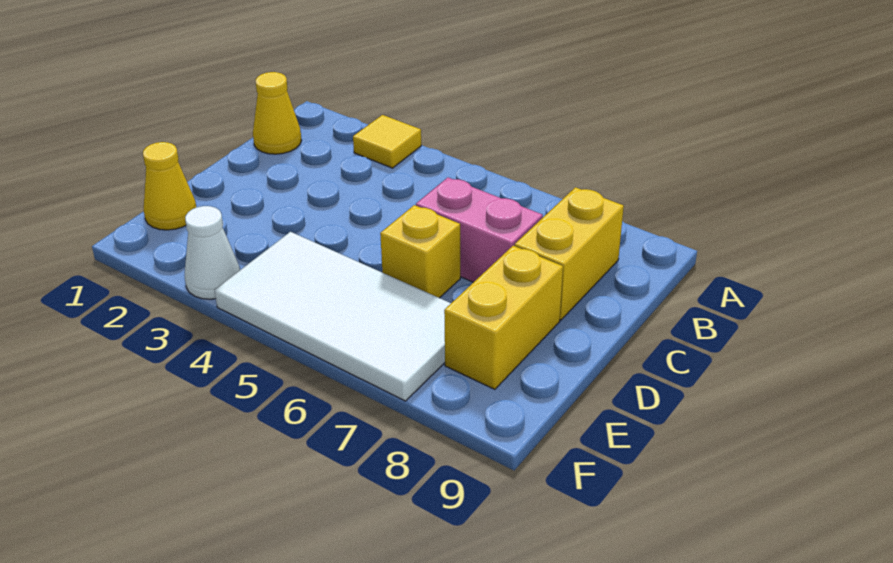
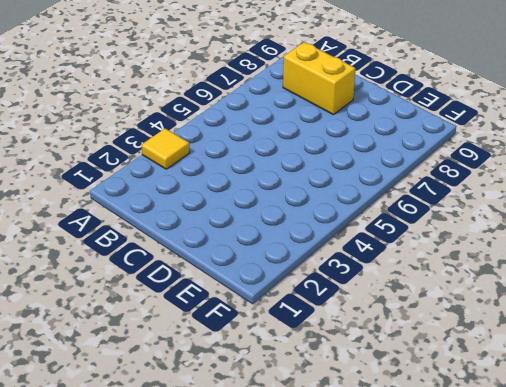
none -> yellow 1x1 cone [253,72,302,154]
none -> pink 1x2 brick [416,178,543,282]

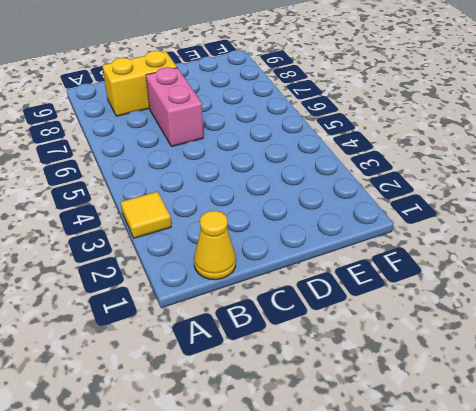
none -> yellow 1x1 brick [380,205,460,298]
none -> yellow 1x2 brick [444,246,563,389]

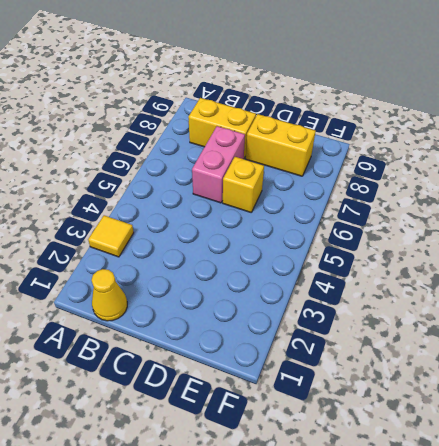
none -> yellow 1x1 cone [143,142,196,230]
none -> white 2x4 tile [214,232,451,401]

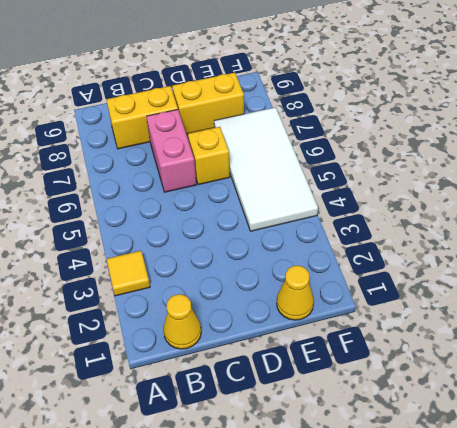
none -> white 1x1 cone [185,206,240,299]

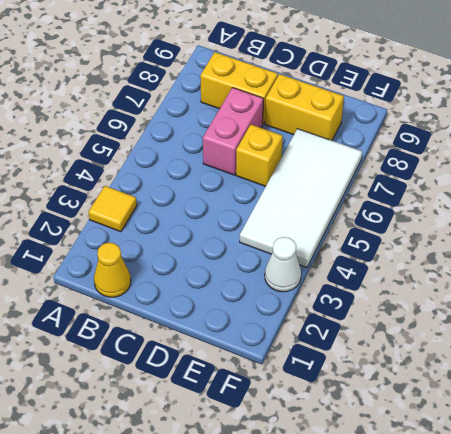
none -> yellow 1x1 cone [143,142,196,230]

